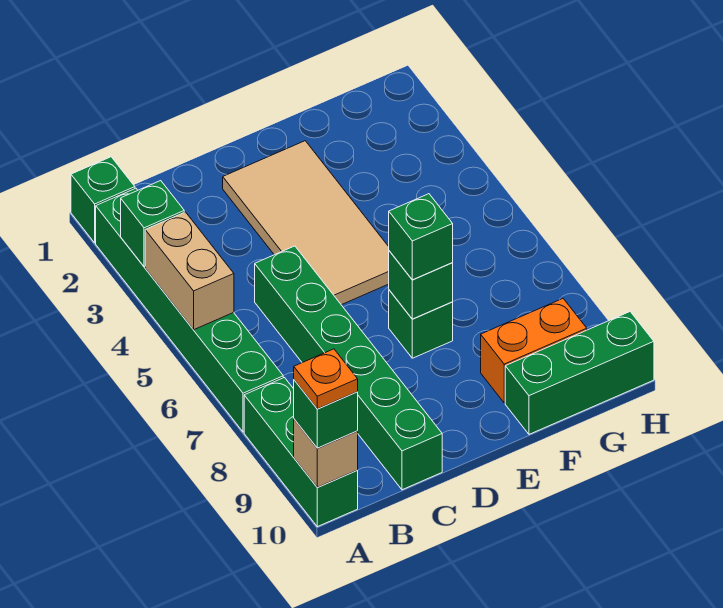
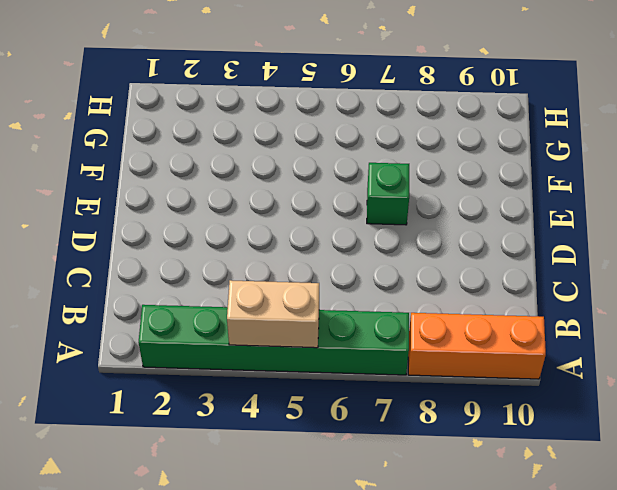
orange 1x3 brick [408,313,546,379] -> green 1x3 brick [244,378,358,527]
none -> green 1x1 brick [71,157,135,243]
none -> green 1x6 brick [255,246,442,490]
none -> tan 2x4 tile [223,141,389,305]

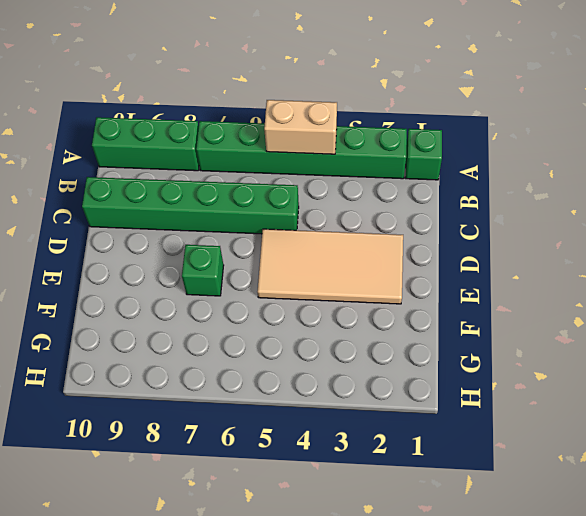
none -> orange 1x2 brick [481,299,587,403]
none -> green 1x3 brick [505,312,654,434]
none -> green 1x1 brick [121,181,184,267]

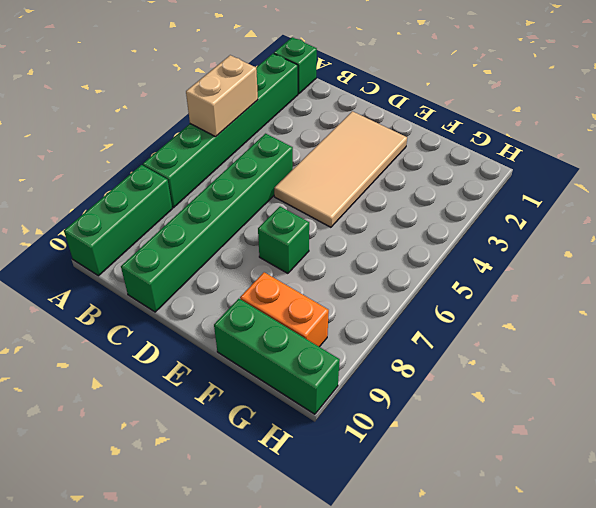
none -> green 1x1 brick [121,181,184,267]
none -> tan 1x1 brick [294,419,358,487]
none -> green 1x1 brick [389,251,453,319]

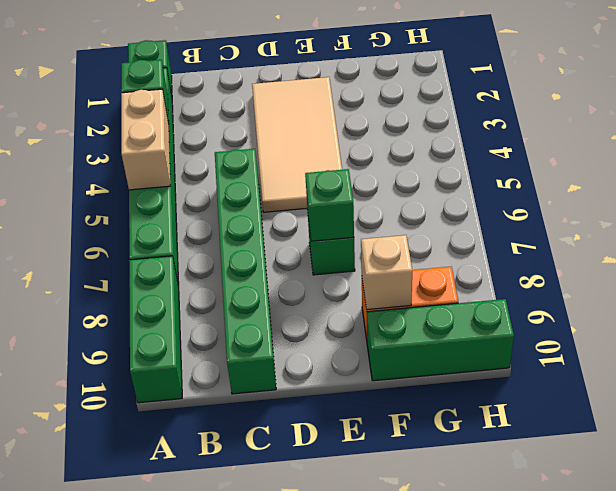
tan 1x1 brick [361,235,412,310] -> tan 1x1 brick moved to [294,419,358,487]
none -> green 1x1 brick [294,380,358,448]
none -> green 1x1 brick [389,194,453,280]
none -> orange 1x1 plate [294,349,358,409]

